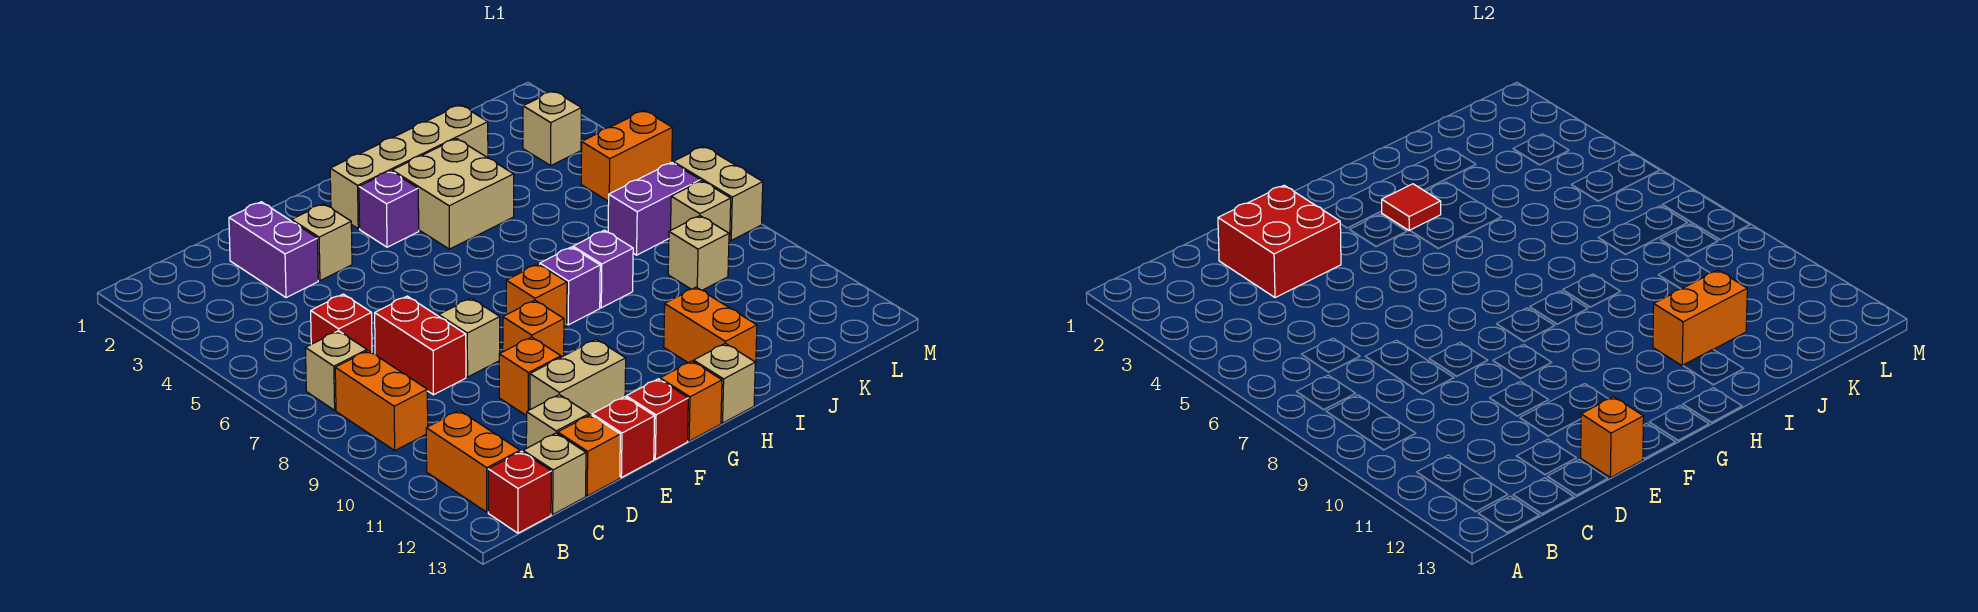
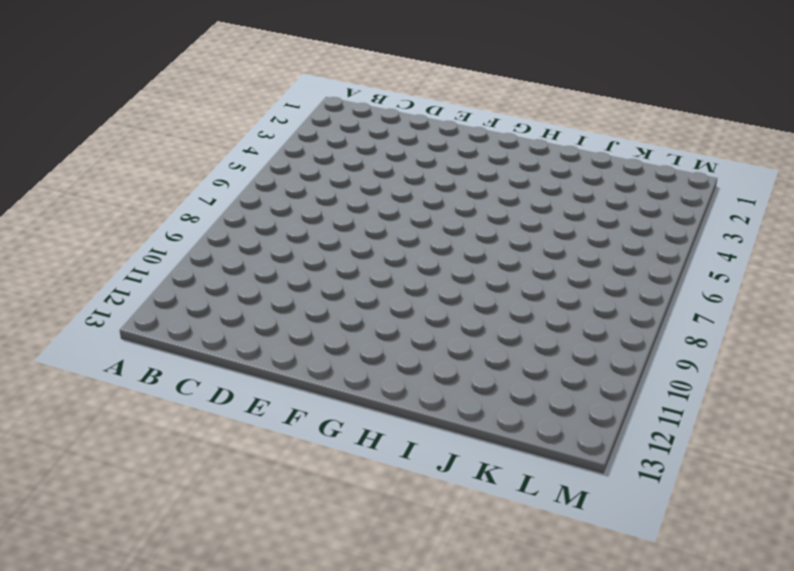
none -> tan 1x1 brick [306,331,367,410]
none -> orange 1x2 brick [335,351,428,450]
none -> orange 1x2 brick [426,411,520,512]
none -> red 1x1 brick [488,451,551,533]

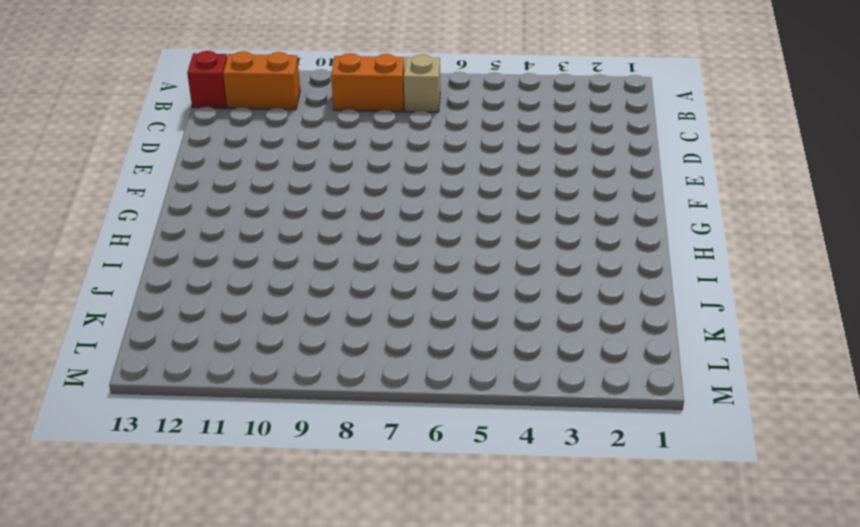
none -> red 1x1 brick [311,294,372,352]
none -> tan 1x1 brick [523,433,586,514]
none -> purple 1x2 brick [229,202,318,298]
none -> red 1x2 brick [375,296,466,395]

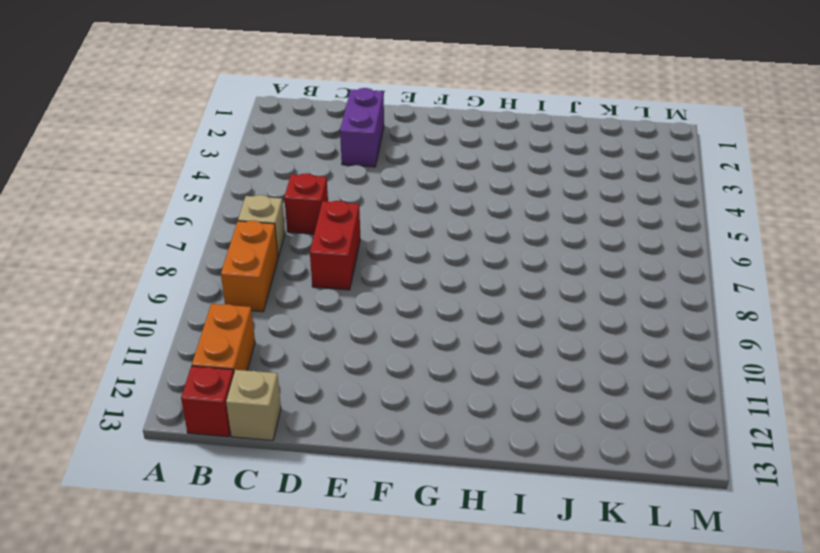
none -> tan 1x1 brick [526,395,589,448]
none -> orange 1x1 brick [558,415,620,496]
none -> tan 1x1 brick [292,204,352,281]
none -> tan 1x1 brick [439,298,500,377]

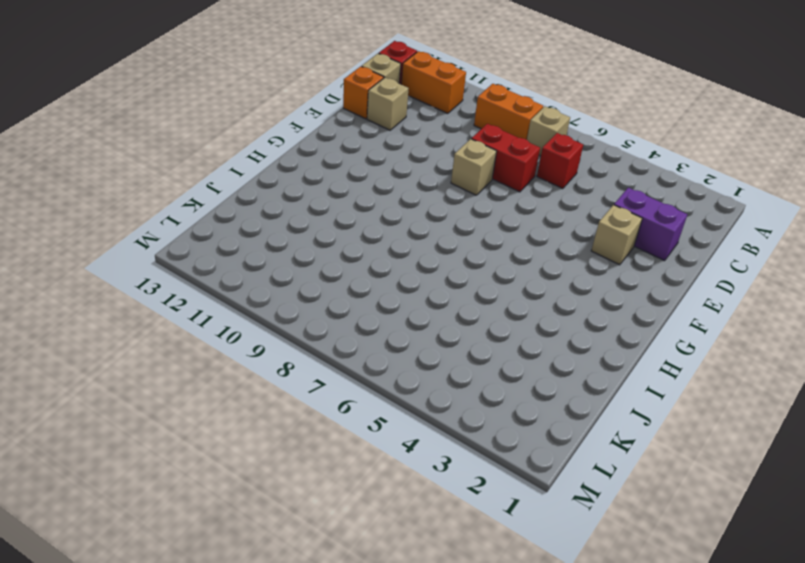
none -> orange 1x1 brick [499,337,561,416]
none -> tan 1x2 brick [530,339,626,415]
none -> red 1x1 brick [592,397,655,478]
none -> orange 1x1 brick [503,300,564,357]

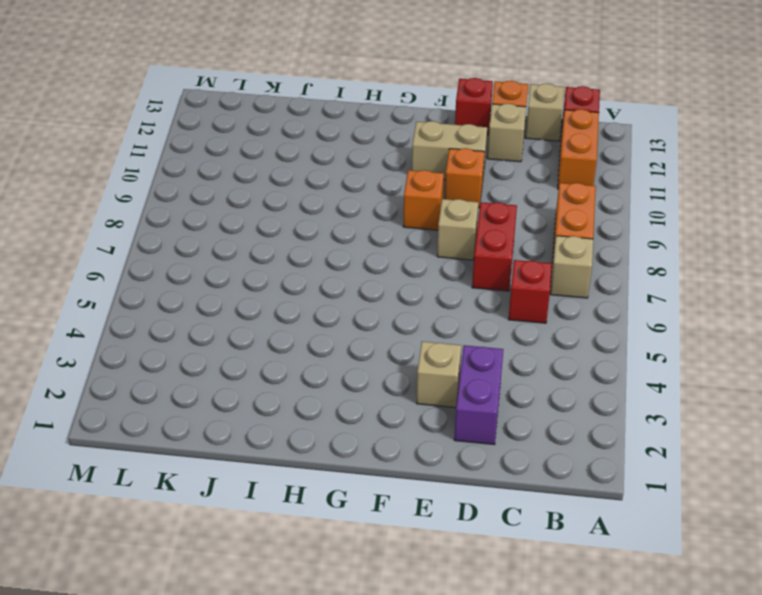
none -> red 1x1 brick [626,379,688,459]
none -> tan 1x4 brick [330,105,488,229]
none -> purple 1x1 brick [359,171,419,247]
none -> orange 1x1 brick [506,264,567,327]

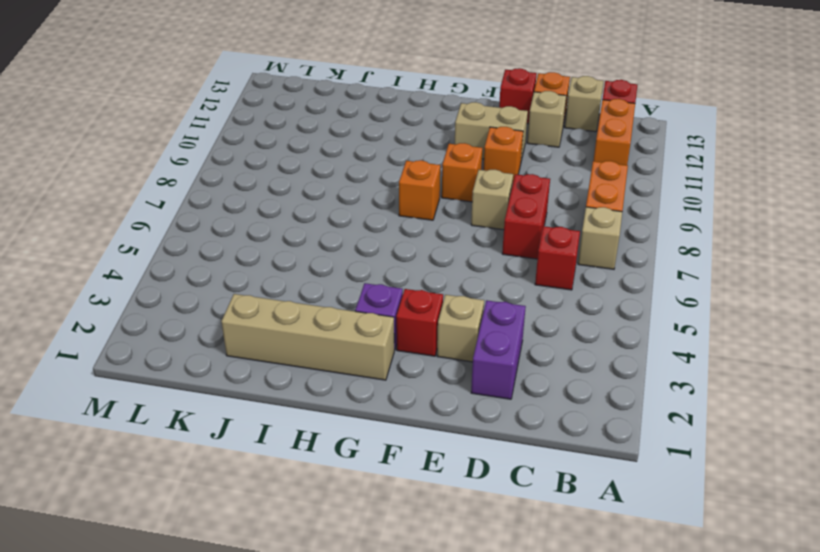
red 1x1 brick [396,289,443,356] -> red 1x1 brick moved to [626,379,688,459]
none -> orange 1x1 brick [660,361,722,441]
none -> tan 2x2 brick [392,139,514,249]
none -> purple 1x1 brick [540,247,600,325]
none -> tan 1x1 brick [694,343,755,423]

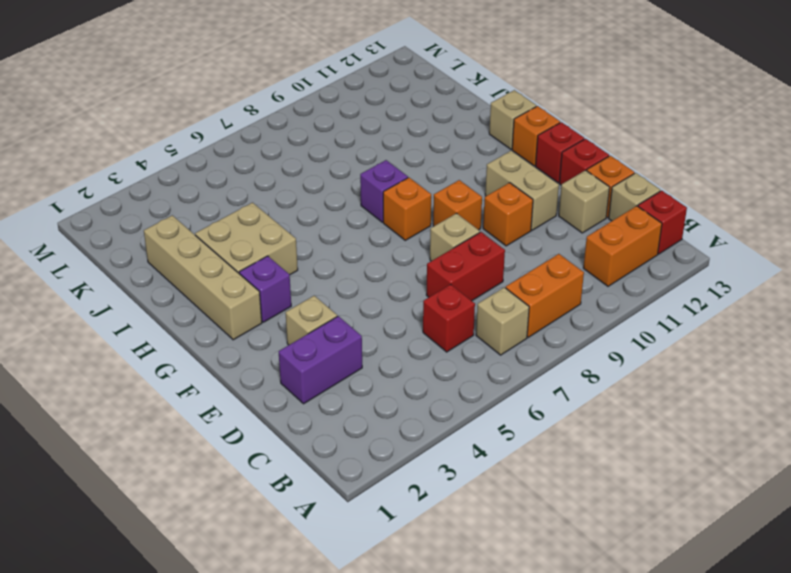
none -> purple 1x1 brick [573,230,633,308]
none -> orange 1x2 brick [664,287,757,369]
none -> purple 1x2 brick [608,162,700,255]
none -> tan 1x1 brick [668,216,729,290]

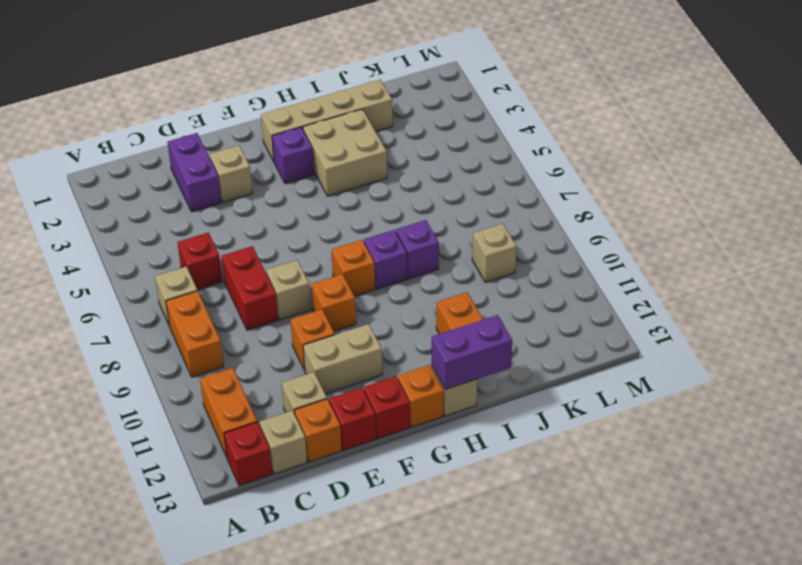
purple 1x2 brick [431,315,512,389] -> purple 1x2 brick moved to [608,162,700,255]
none -> tan 1x1 brick [523,91,581,166]
none -> orange 1x2 brick [581,111,672,201]
none -> tan 1x1 brick [671,181,731,241]
none -> tan 1x2 brick [673,146,763,240]

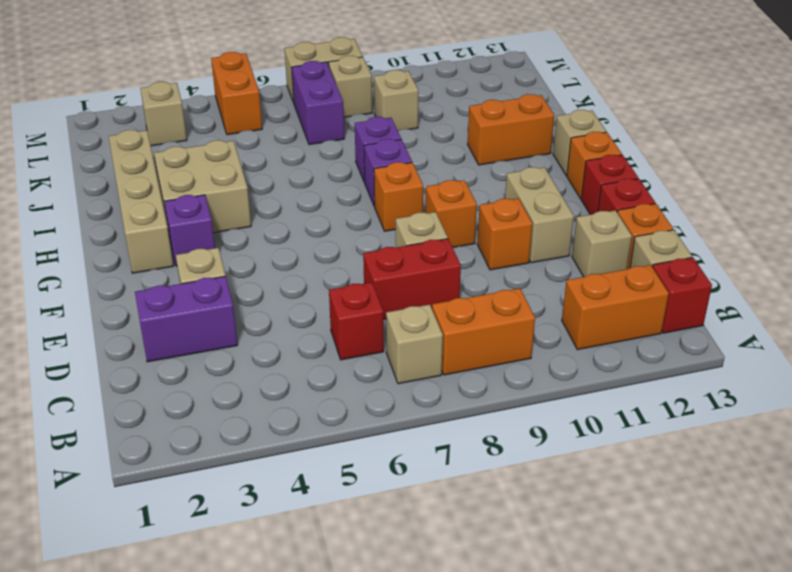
none -> red 2x2 brick [1218,185,1341,298]
none -> orange 1x1 brick [1581,397,1644,478]
none -> red 1x1 tile [1382,184,1441,231]
none -> orange 1x2 brick [1653,270,1747,366]

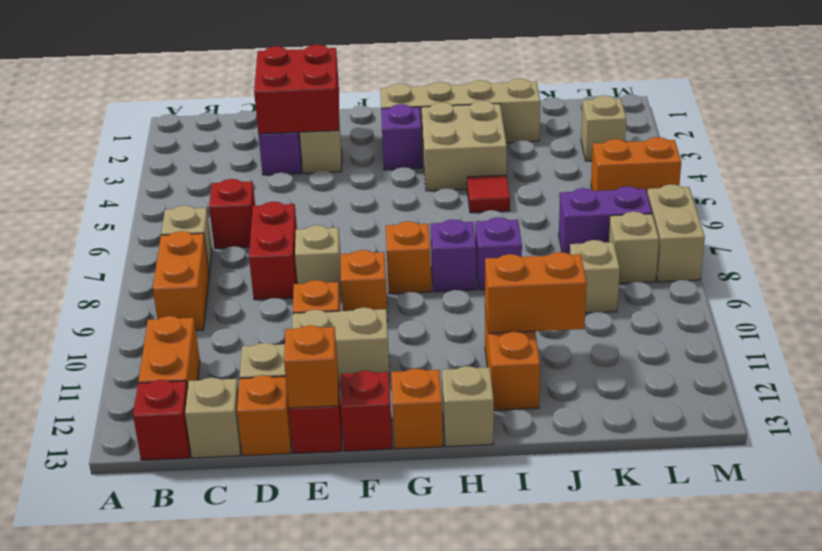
red 1x1 tile [467,175,510,213] -> red 1x1 tile moved to [1382,184,1441,231]

